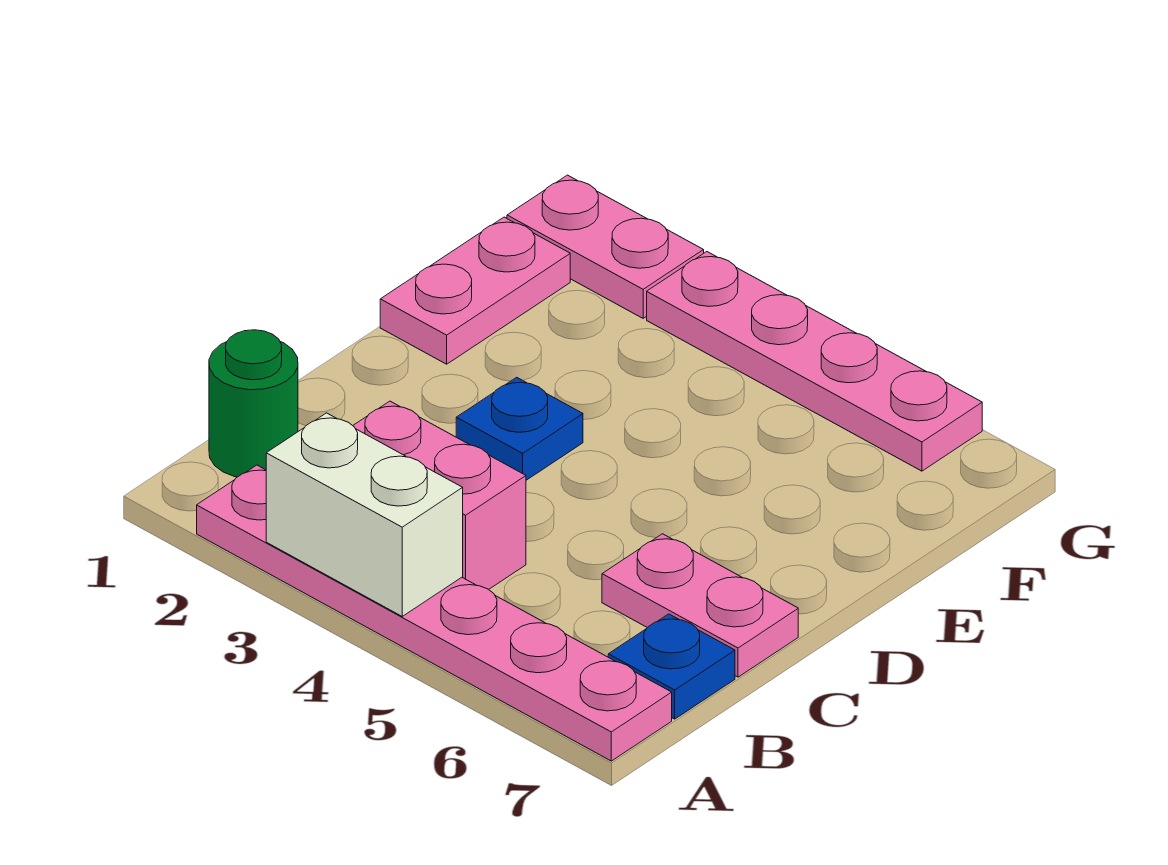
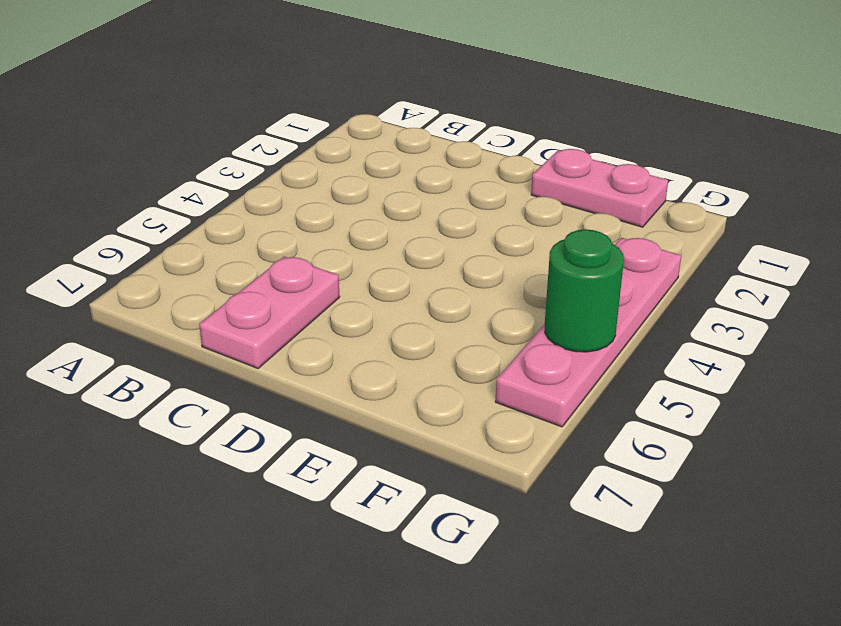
green 1x1 round brick [545,229,624,352] -> green 1x1 round brick moved to [209,330,298,477]
none -> pink 1x6 plate [197,465,672,761]
none -> pink 1x2 brick [353,401,526,589]

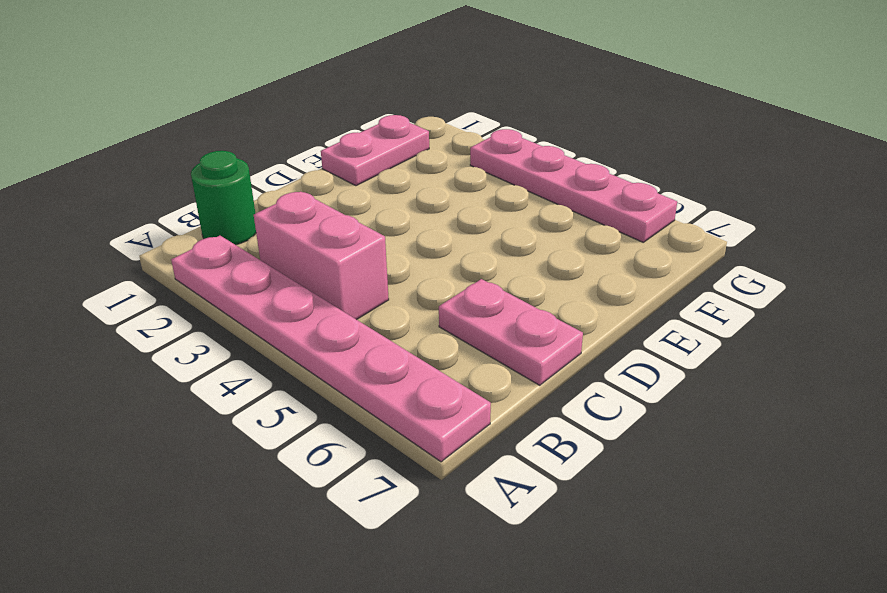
none -> blue 1x1 plate [608,614,735,719]
none -> blue 1x1 plate [456,377,583,480]

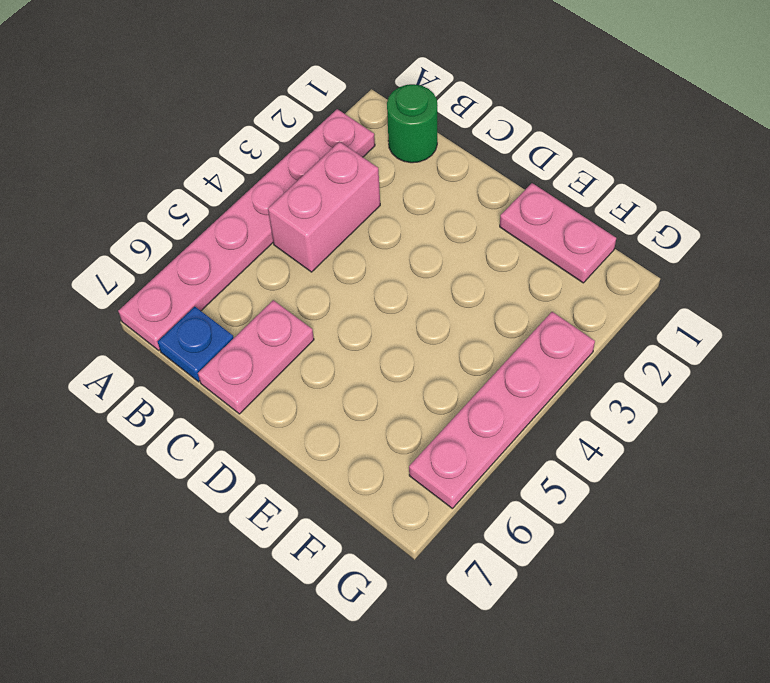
none -> blue 1x1 plate [456,377,583,480]
none -> pink 1x2 plate [507,175,704,318]

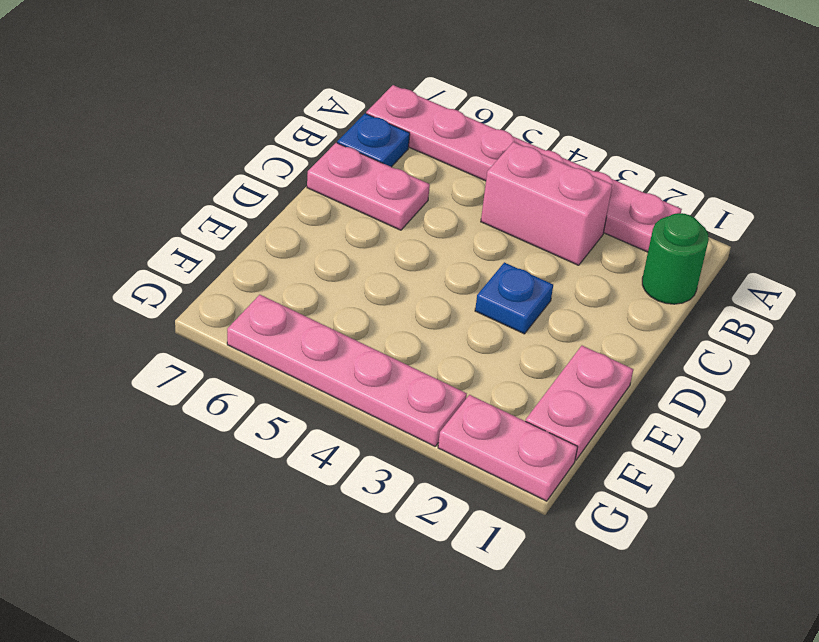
none -> white 1x2 brick [266,413,463,616]

